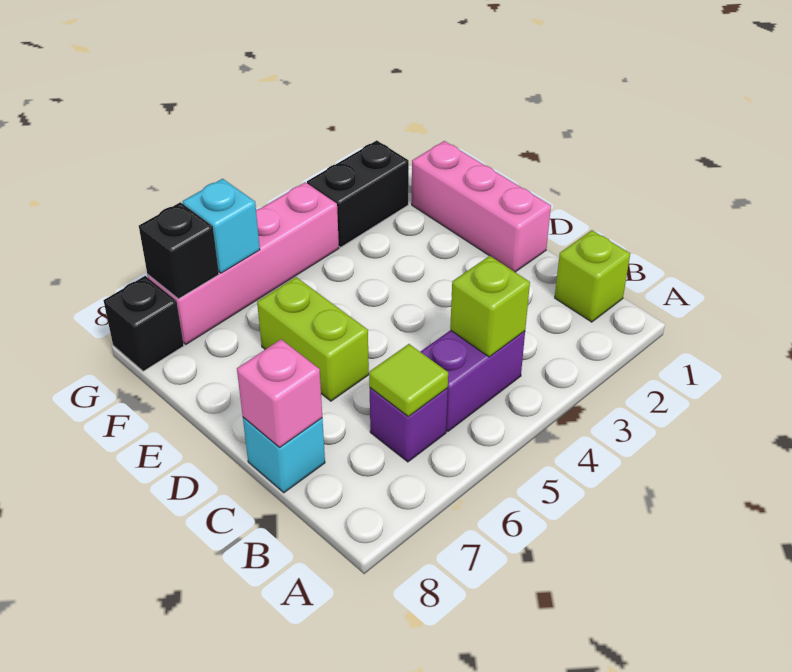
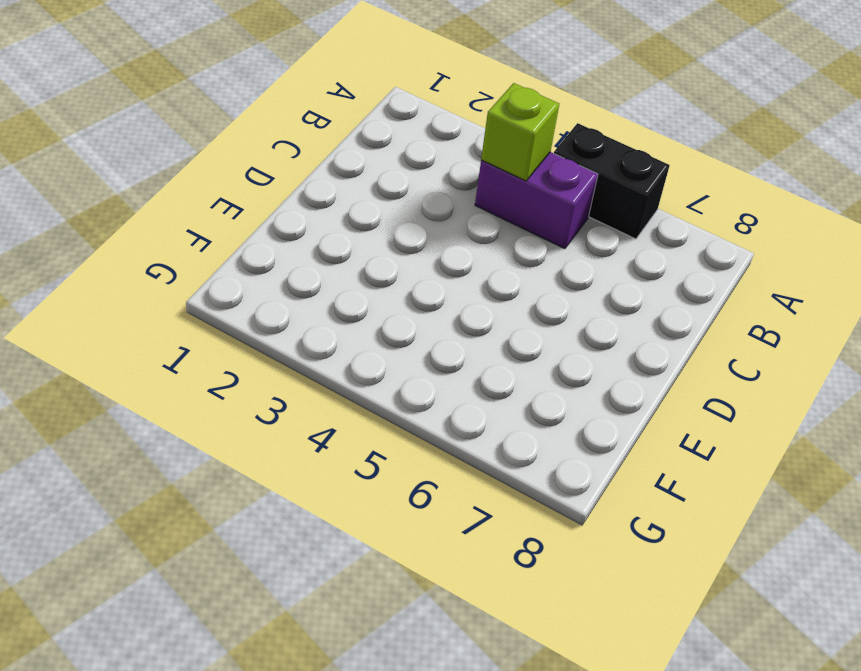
black 1x2 brick [554,123,670,239] -> black 1x2 brick moved to [307,140,409,247]
none -> lime 1x1 brick [555,230,630,322]
none -> purple 1x1 brick [370,388,448,462]
none -> cyan 1x1 brick [243,417,325,493]

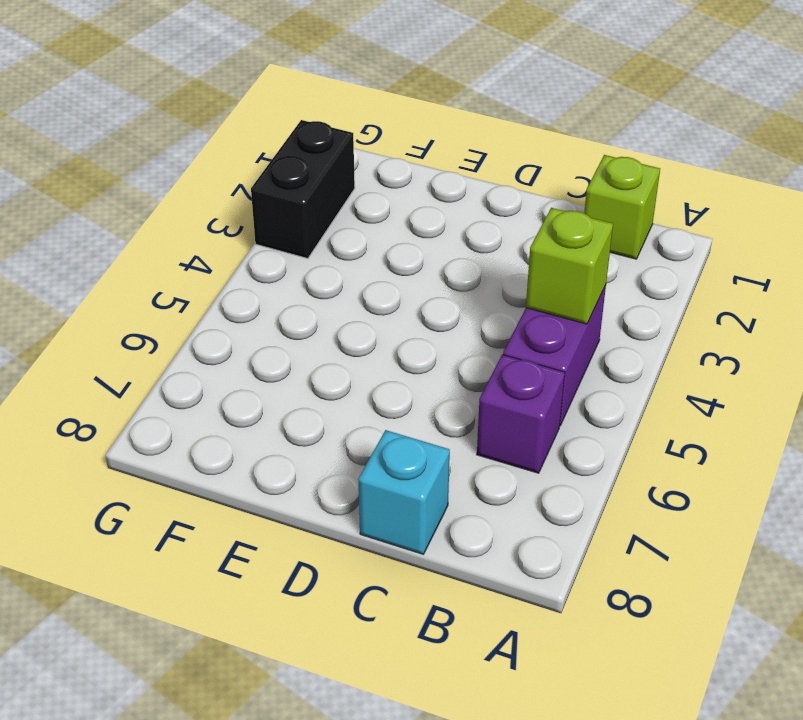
none -> pink 1x3 brick [412,141,551,272]
none -> lime 1x2 brick [257,277,369,401]
none -> pink 1x4 brick [147,182,339,344]

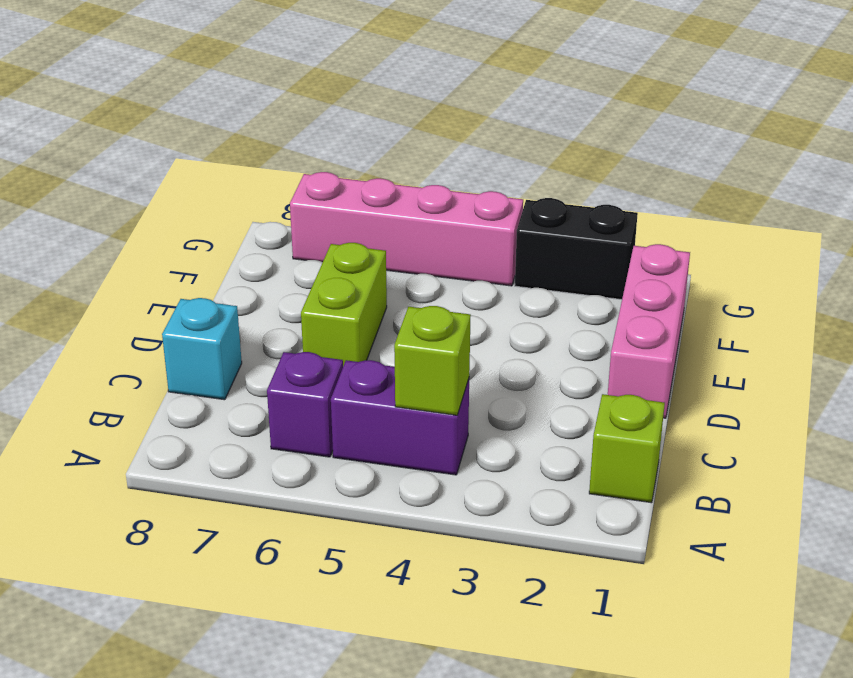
none -> black 1x1 brick [104,276,184,371]
none -> lime 1x1 tile [369,344,448,416]
none -> pink 1x1 brick [237,339,322,448]

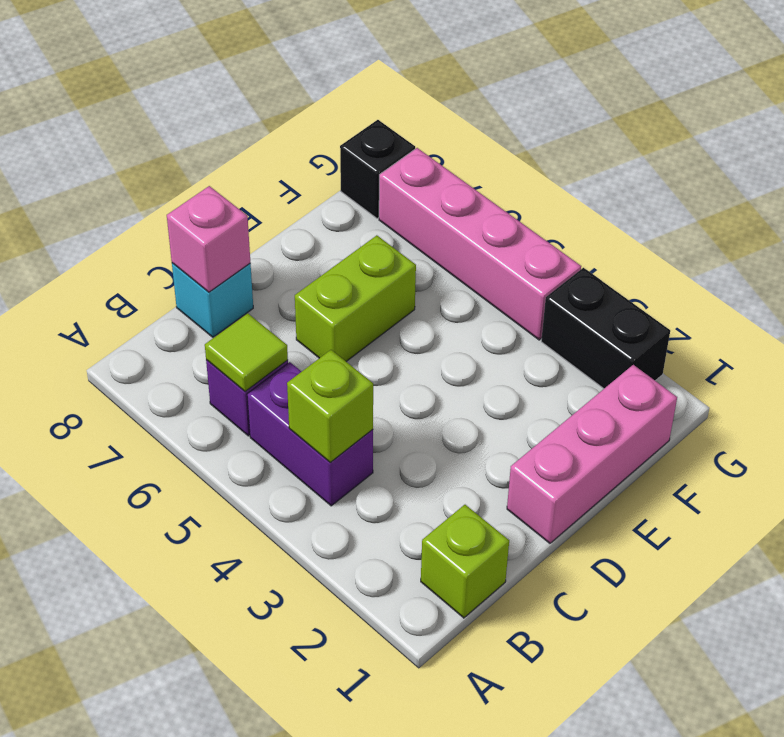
none -> cyan 1x1 brick [183,179,260,273]
none -> black 1x1 brick [139,202,219,299]

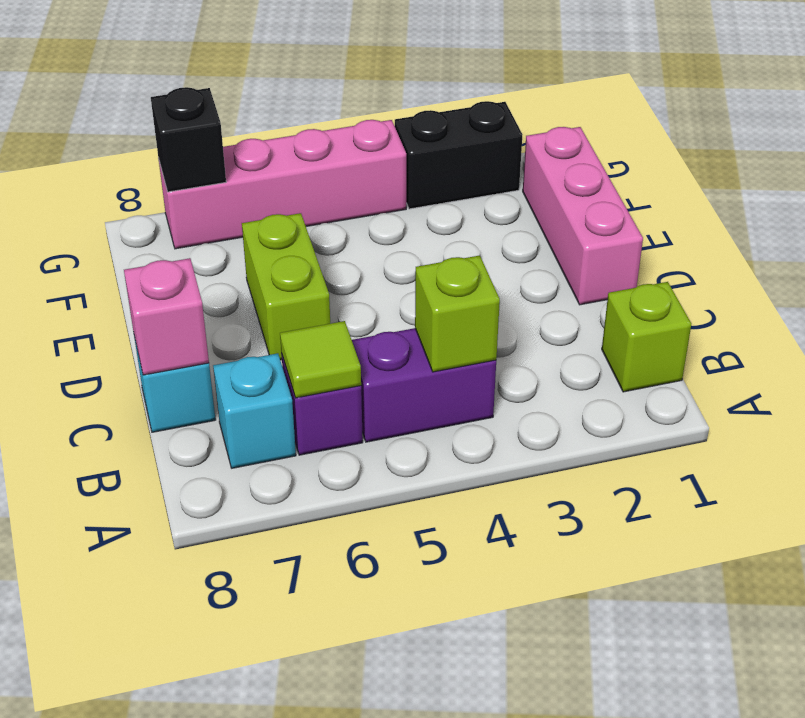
cyan 1x1 brick [213,353,296,468] -> cyan 1x1 brick moved to [183,179,260,273]
none -> black 1x1 brick [104,276,184,371]

